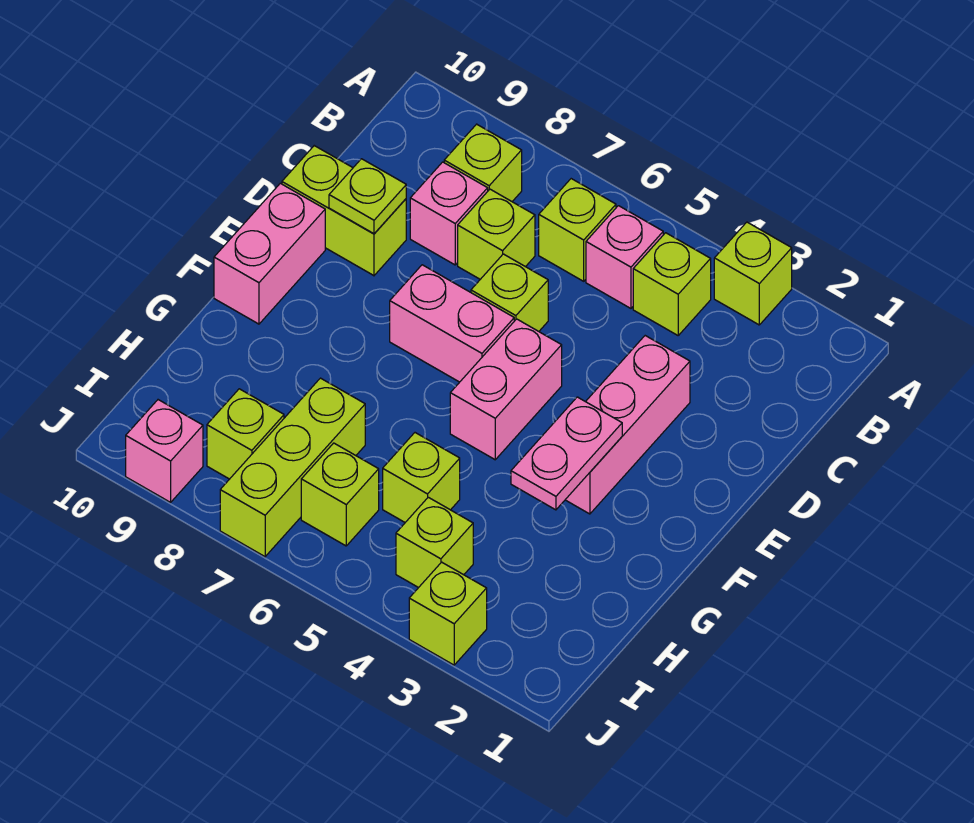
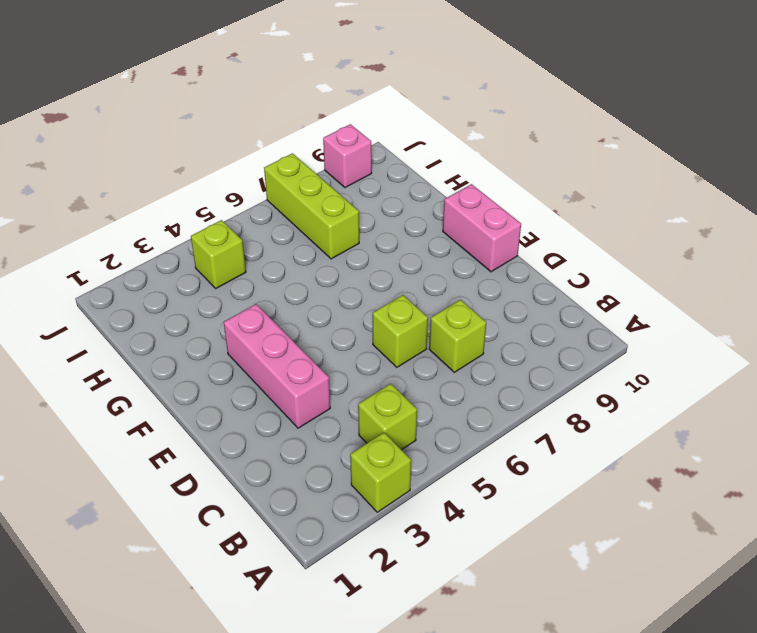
none -> pink 1x1 brick [586,206,663,308]
none -> lime 1x1 brick [539,179,616,281]
none -> lime 1x1 brick [444,124,522,201]

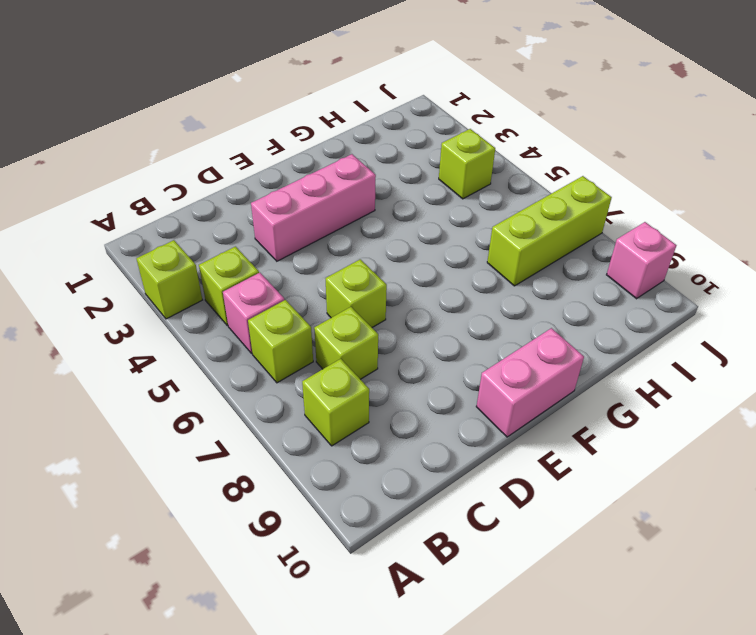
none -> pink 1x1 brick [410,162,488,265]
none -> lime 1x2 brick [282,146,406,276]
none -> pink 1x2 brick [450,319,562,460]

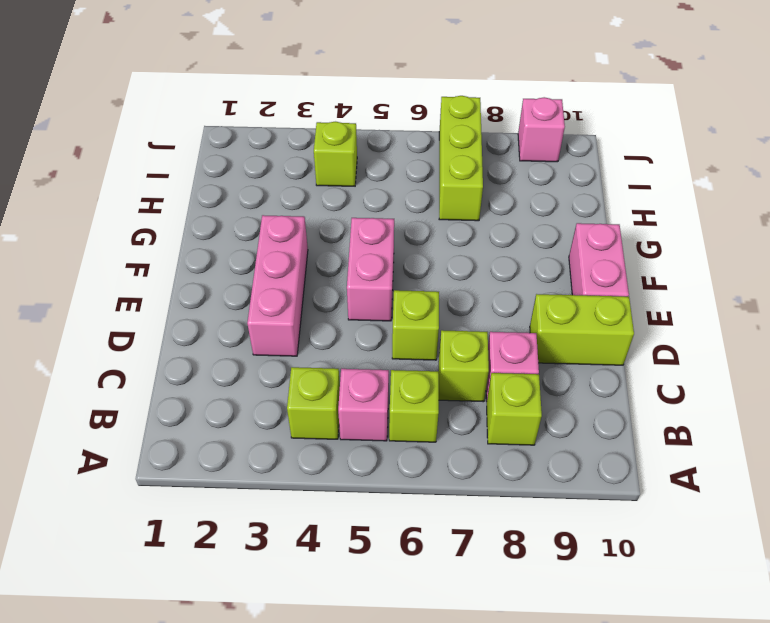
none -> lime 1x1 brick [714,222,792,325]
none -> pink 1x2 brick [390,265,514,382]
none -> lime 1x1 brick [383,433,460,522]

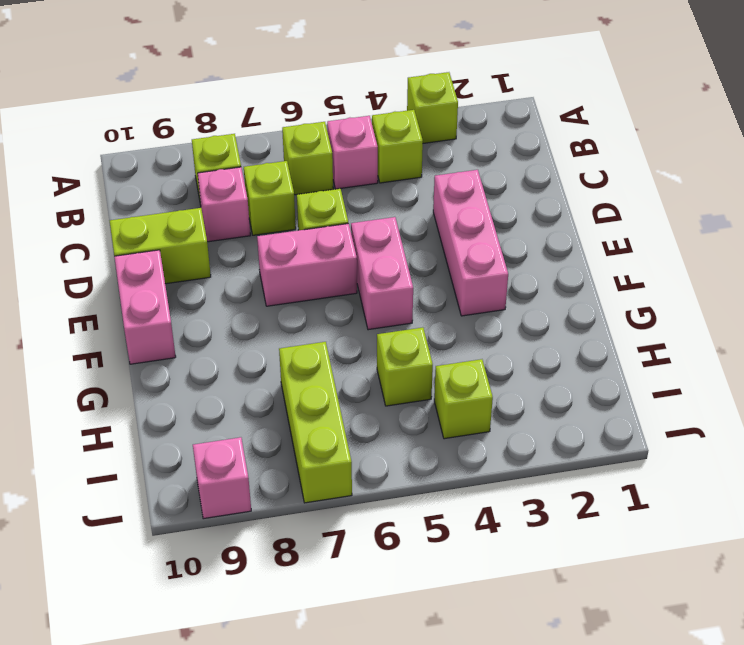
none -> lime 1x1 brick [301,443,379,546]
none -> lime 1x1 brick [207,389,284,479]
none -> lime 1x1 brick [409,562,487,665]

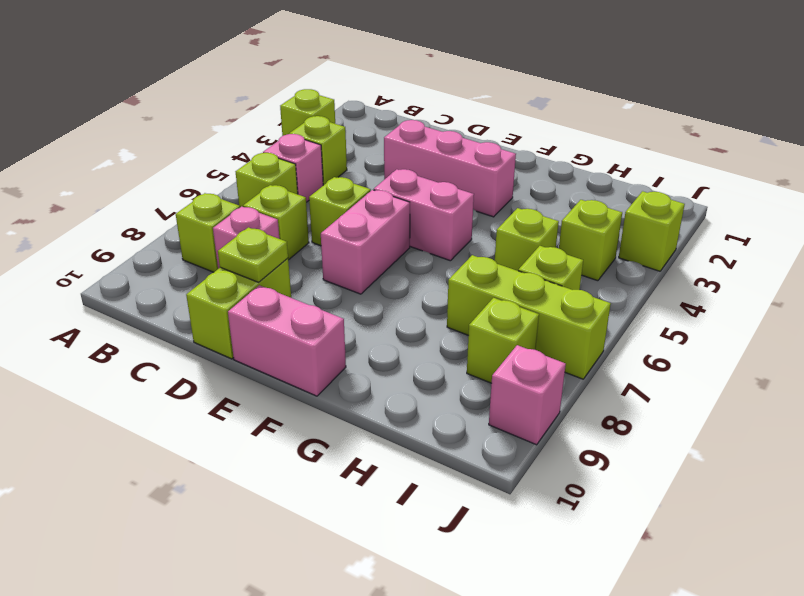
none -> pink 1x2 plate [511,397,622,510]

